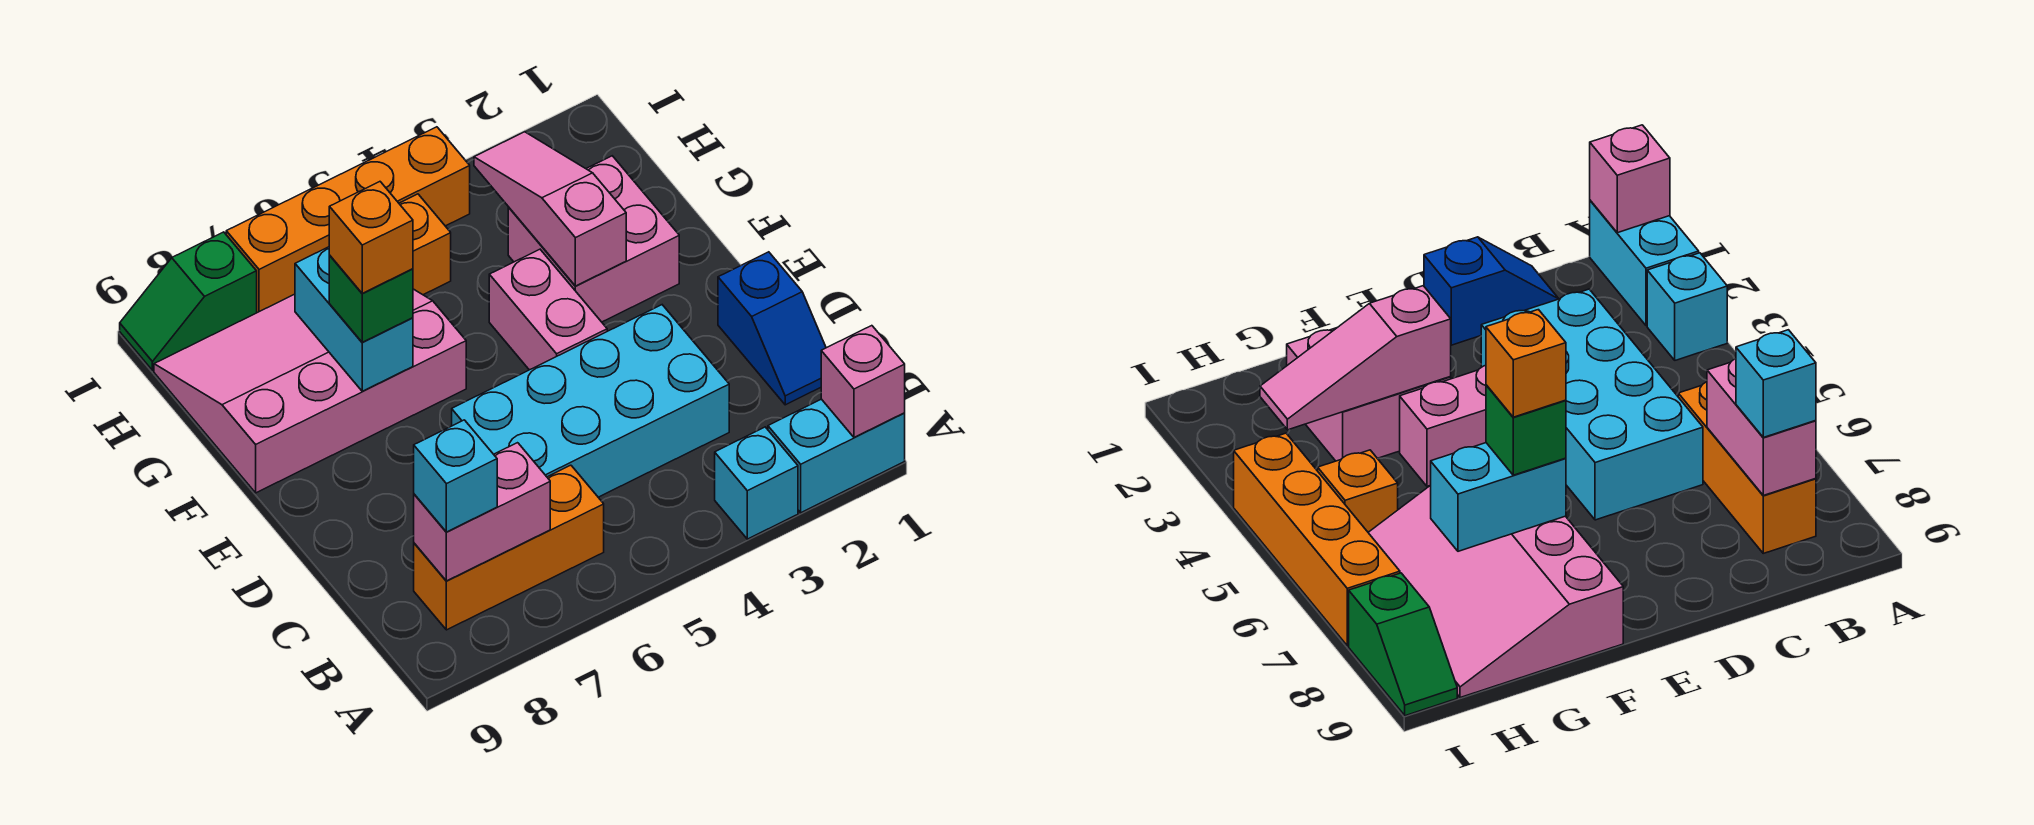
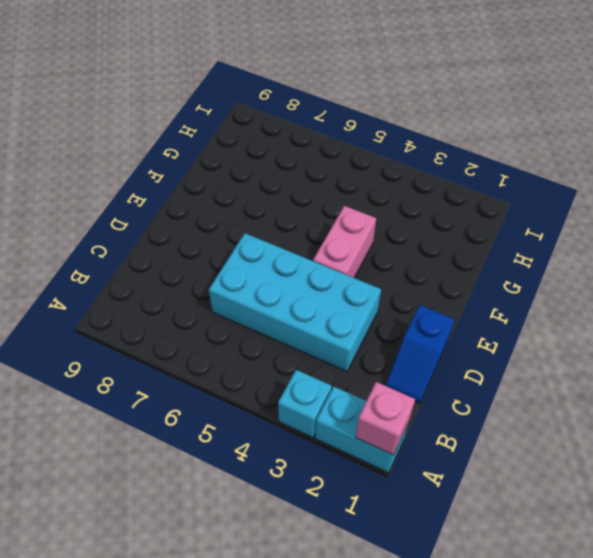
none -> orange 1x3 brick [414,465,604,630]
none -> pink 2x2 brick [508,156,679,322]
none -> pink 3x4 slope [154,289,466,493]

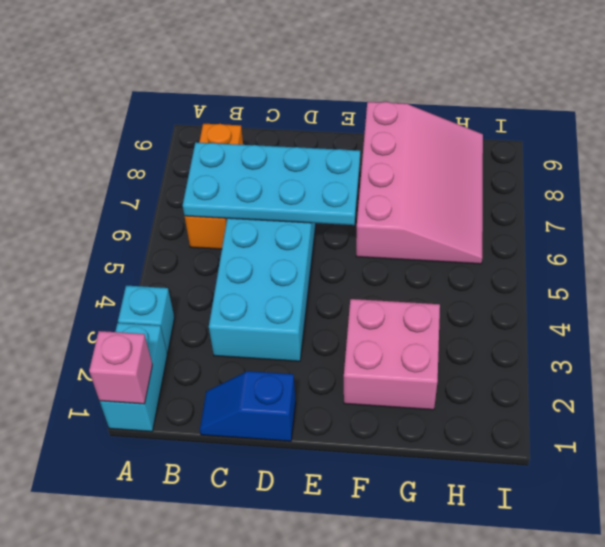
cyan 2x4 plate [183,142,360,225] -> pink 1x2 brick [414,443,550,581]
none -> pink 1x2 brick [489,249,607,370]
none -> orange 1x1 brick [399,194,451,295]
none -> orange 1x4 brick [226,127,470,313]

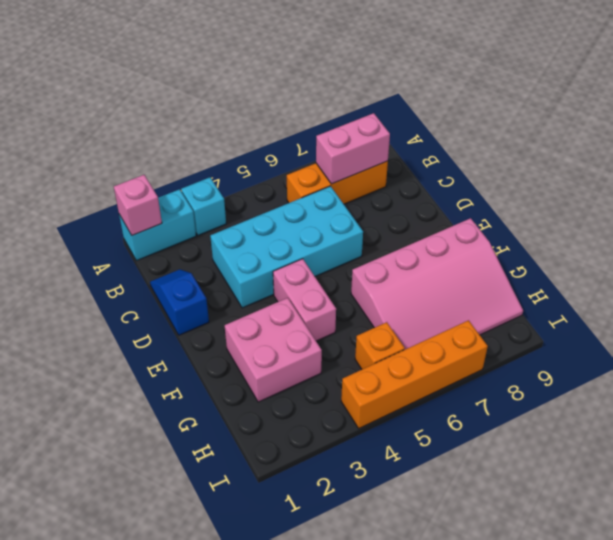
none -> green 1x2 slope [120,232,257,371]
none -> pink 1x3 slope [474,132,626,286]
none -> cyan 1x2 brick [295,247,413,391]

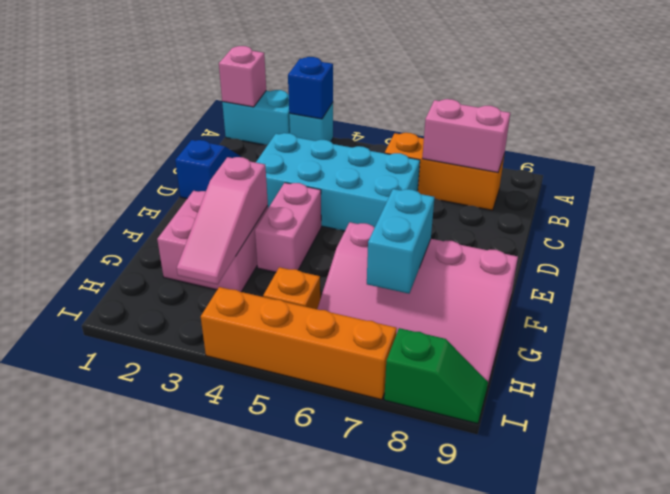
blue 1x1 brick [288,57,333,119] -> none
none -> cyan 1x1 brick [414,420,497,532]
none -> green 1x1 brick [329,256,413,342]
none -> orange 1x1 brick [329,182,413,294]

